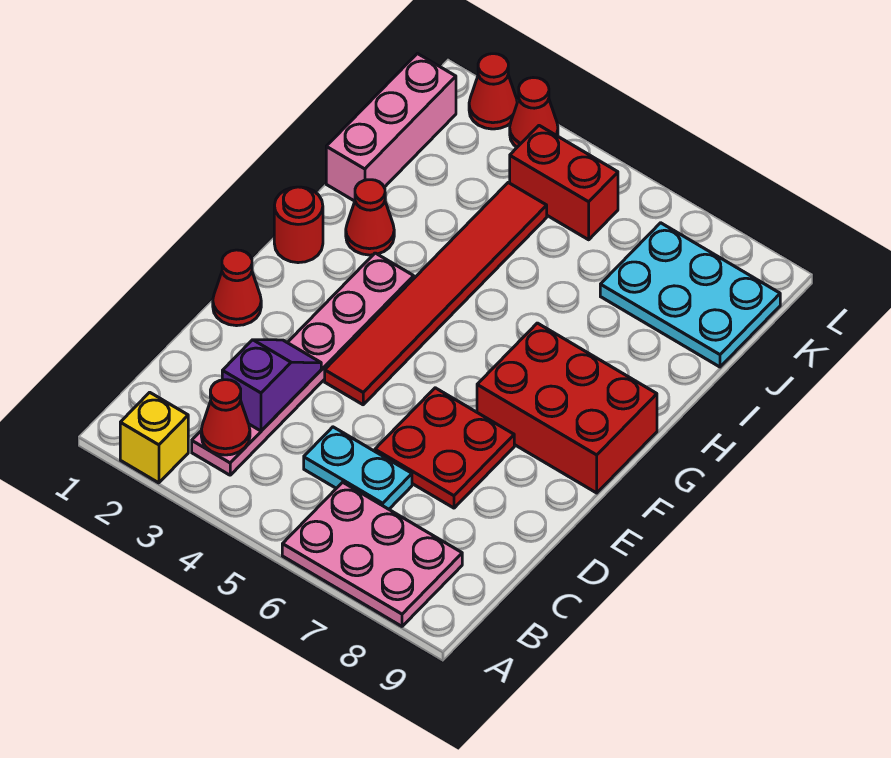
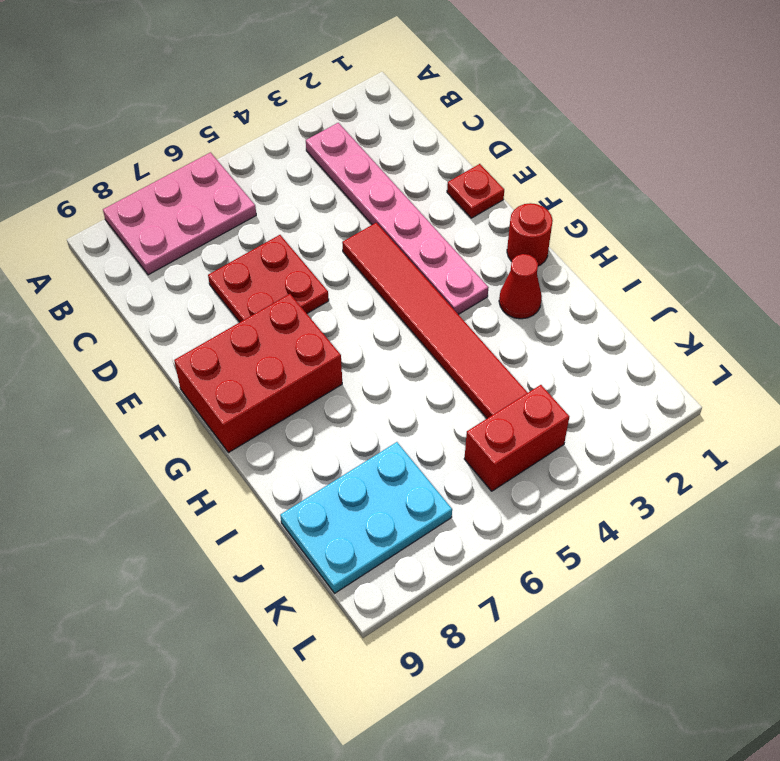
red 1x1 plate [447,164,504,218] -> red 1x1 cone [213,250,261,326]
none -> yellow 1x1 brick [120,392,188,483]
none -> cyan 1x2 plate [304,427,412,509]
none -> pink 1x3 brick [326,54,456,201]

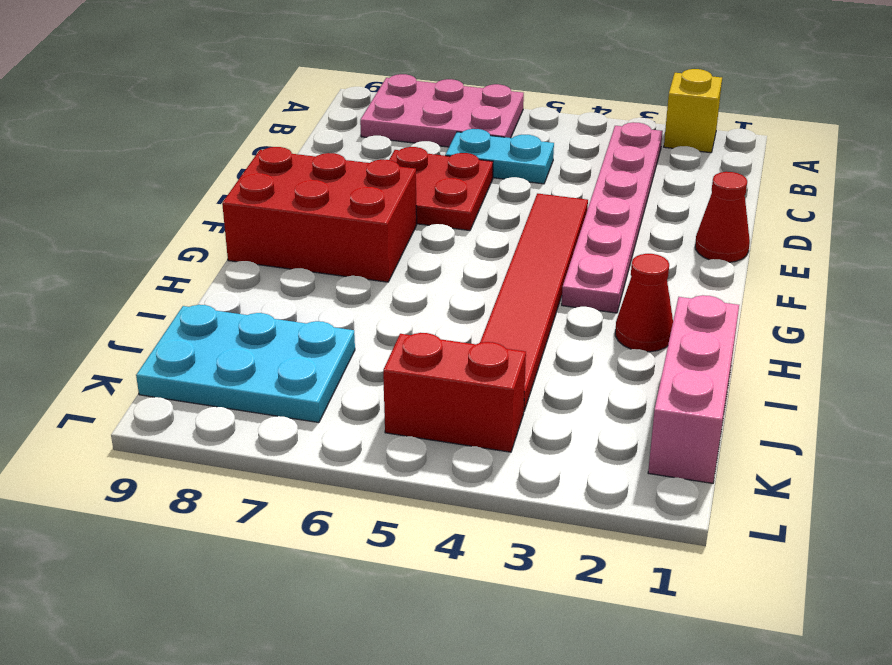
none -> red 1x1 round brick [274,187,323,263]
none -> red 1x1 cone [469,54,517,129]
none -> red 1x1 cone [510,78,558,147]

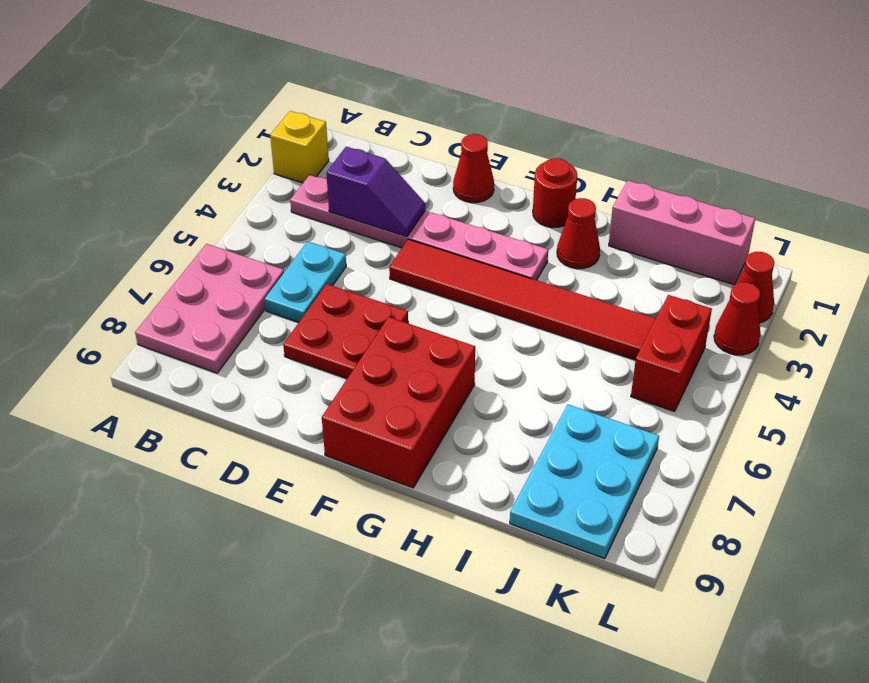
none -> red 1x1 cone [201,380,250,455]

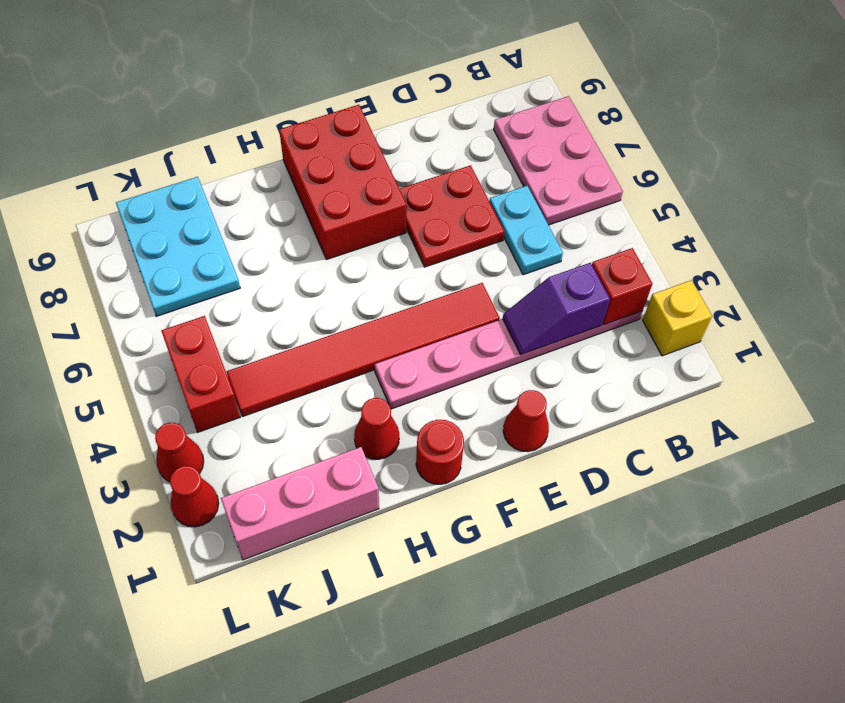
red 1x1 brick [592,248,653,325] -> red 1x1 cone [201,380,250,455]

